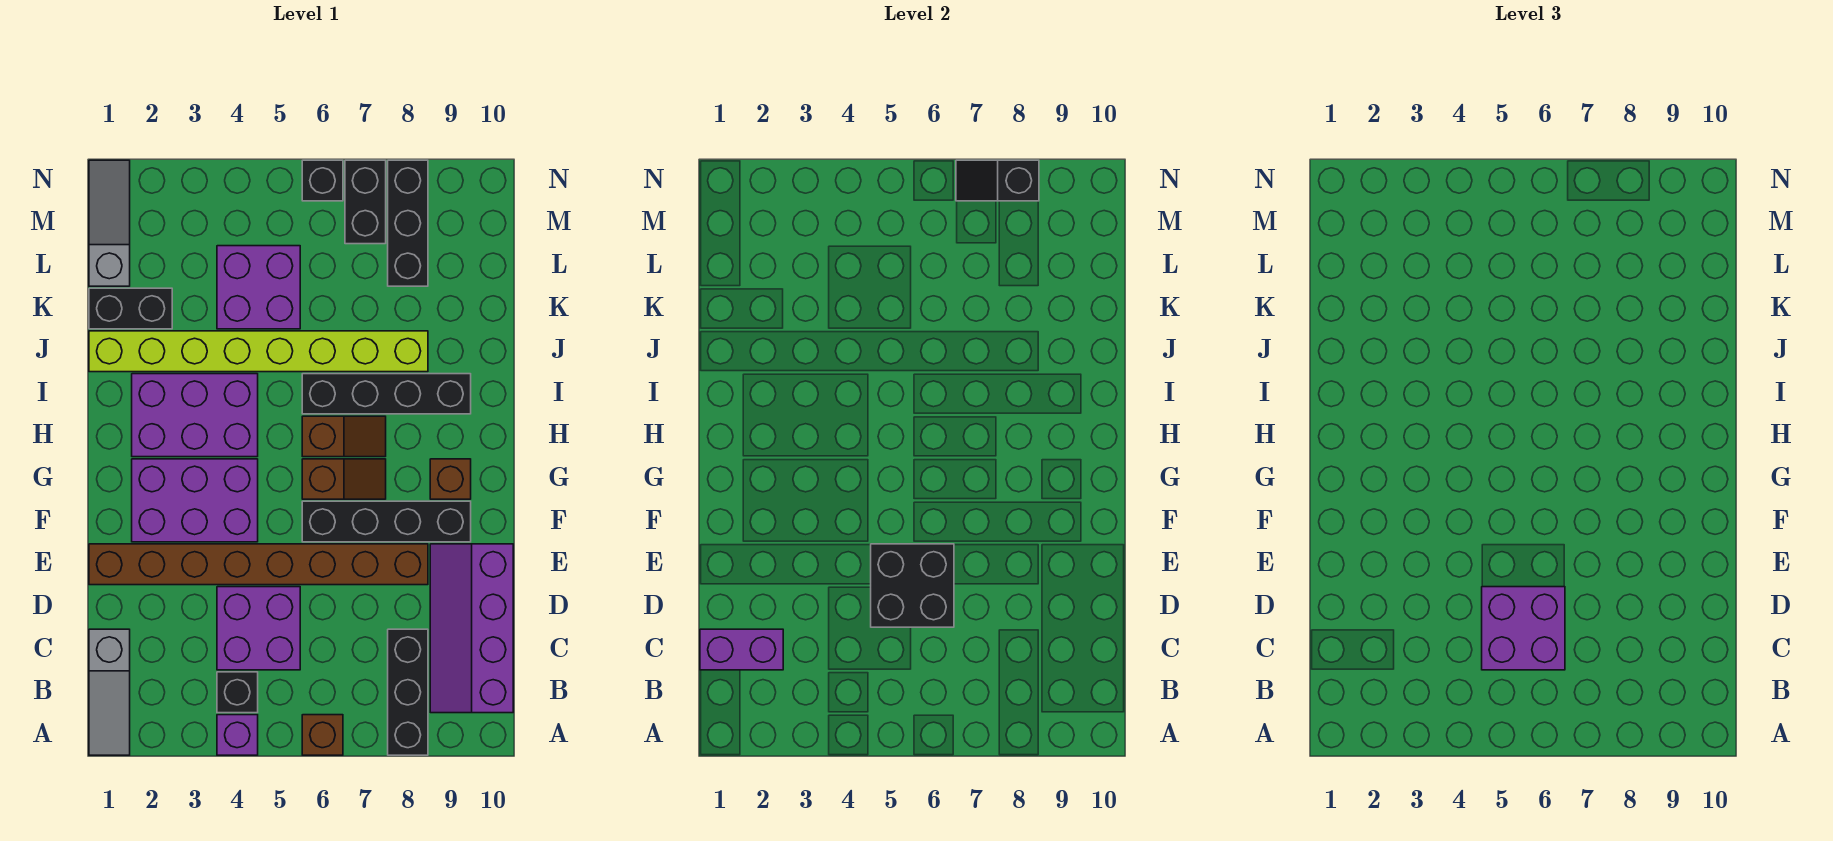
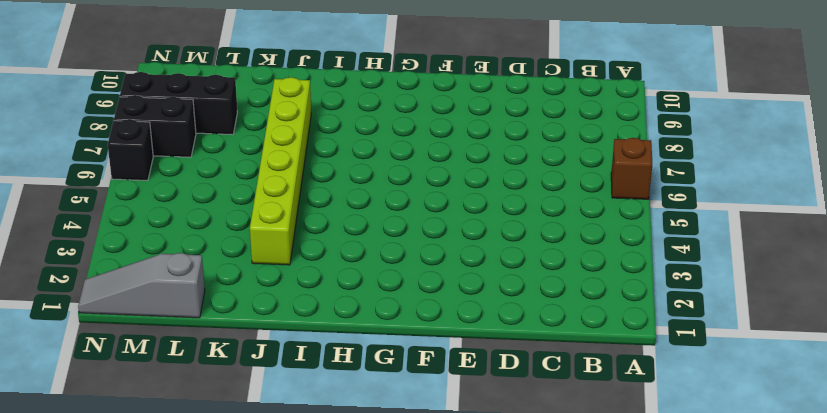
lime 1x6 brick [250,77,311,265] -> lime 1x8 brick [89,331,428,372]
none -> grey 1x3 slope [89,629,130,755]
none -> purple 1x1 brick [217,715,258,755]
none -> black 1x3 brick [388,629,428,755]

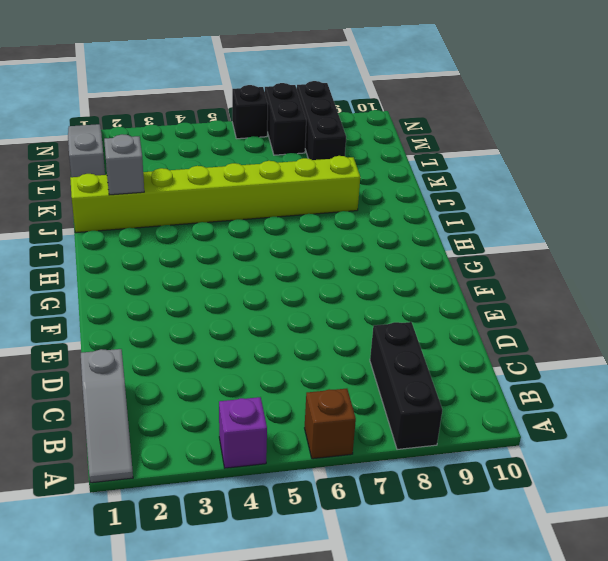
grey 1x1 brick [104,134,144,195] -> none
none -> black 1x1 brick [217,672,258,713]
none -> purple 2x4 slope [430,544,513,713]
none -> purple 2x2 brick [217,587,300,670]

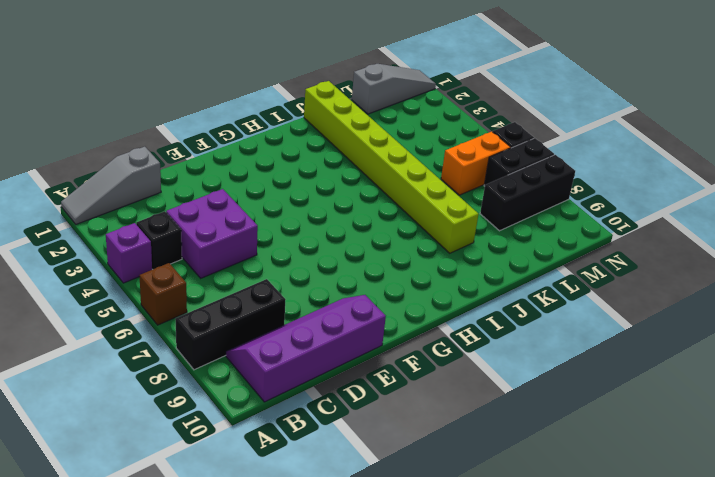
orange 1x2 brick [441,132,511,195] -> none
none -> brown 1x8 brick [89,544,428,585]
none -> purple 2x3 brick [132,459,258,542]
none -> black 1x4 brick [302,501,471,542]

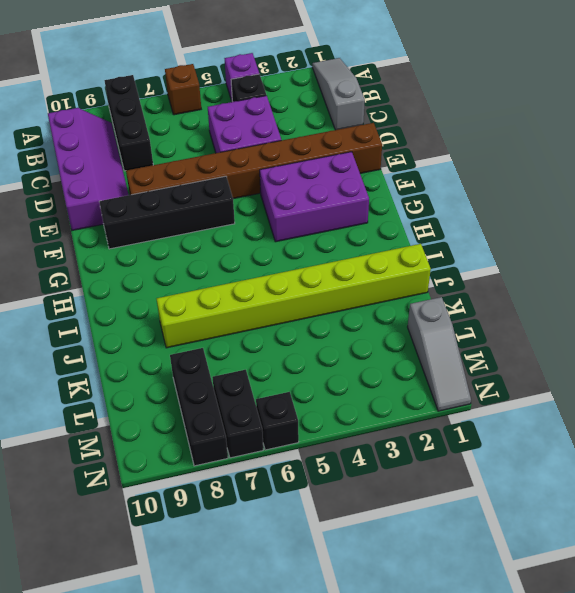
none -> brown 1x2 slope [302,459,386,499]
none -> brown 1x1 brick [430,459,471,499]
none -> purple 2x3 brick [132,374,258,457]

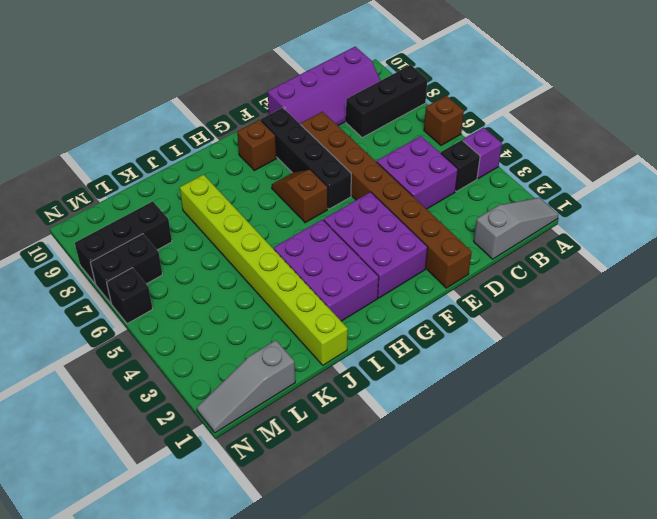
none -> brown 1x2 slope [302,416,386,457]
none -> black 1x4 brick [302,374,471,414]
none -> black 1x2 brick [89,288,172,329]

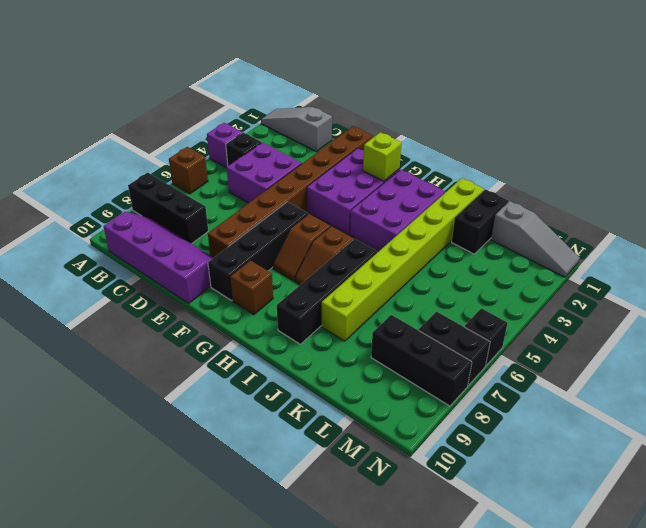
lime 1x1 brick [363,132,401,181] -> none
none -> purple 2x2 brick [217,246,300,329]
none -> purple 1x2 brick [700,629,783,670]
none -> black 2x2 brick [871,544,954,627]

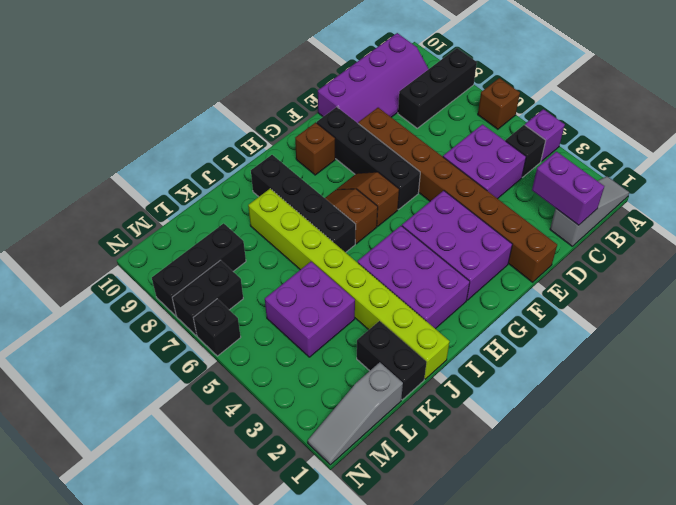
none -> black 2x2 brick [871,544,954,627]
none -> black 1x2 slope [956,160,1039,201]
none -> purple 2x2 brick [1482,587,1565,670]

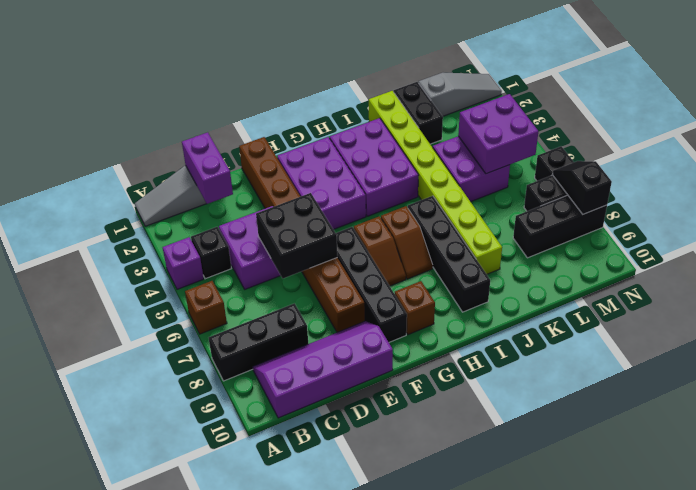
purple 2x2 brick [458,94,538,174] -> purple 2x2 brick moved to [1482,587,1565,670]

